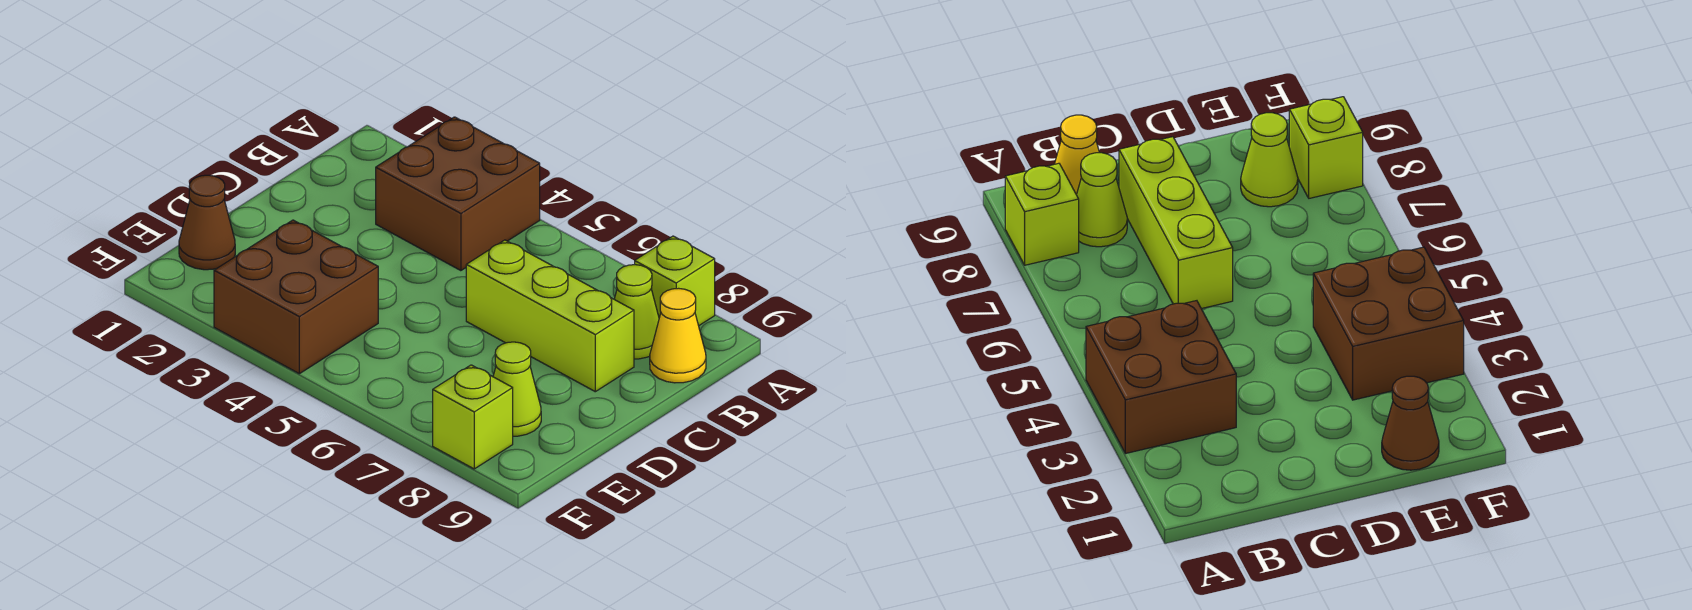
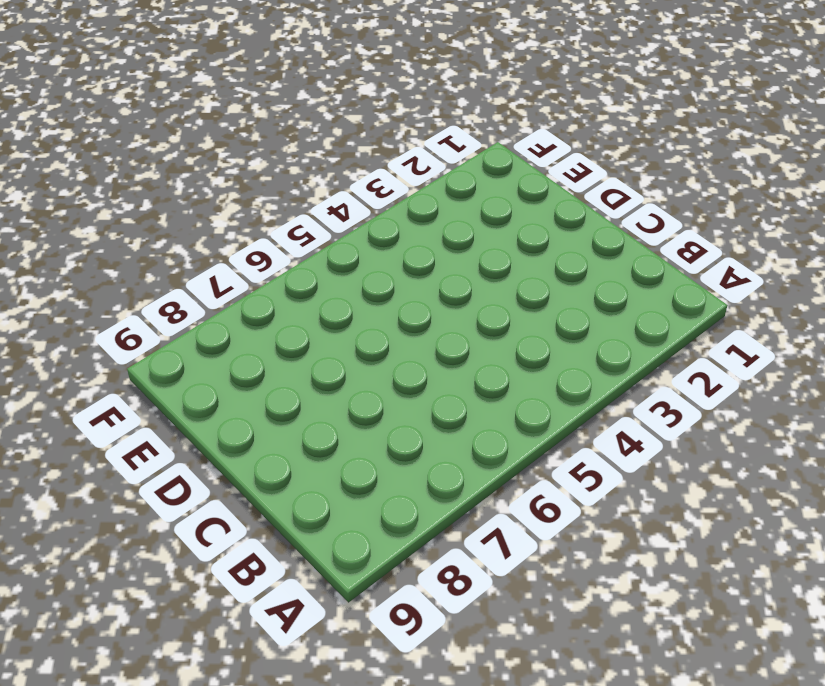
none -> brown 2x2 brick [376,117,540,271]
none -> lime 1x1 brick [635,236,715,326]

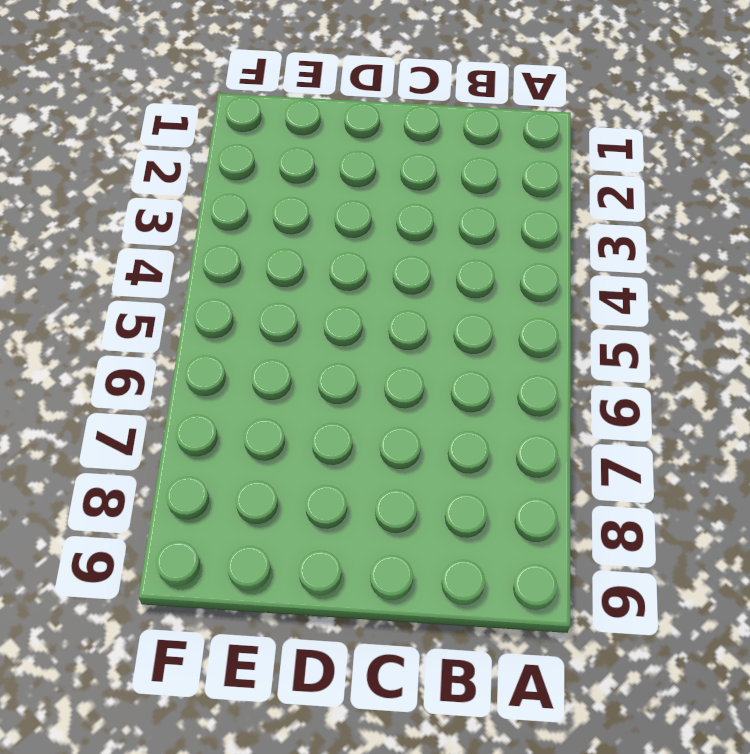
none -> brown 2x2 brick [376,117,540,271]
none -> lime 1x1 brick [635,236,715,326]

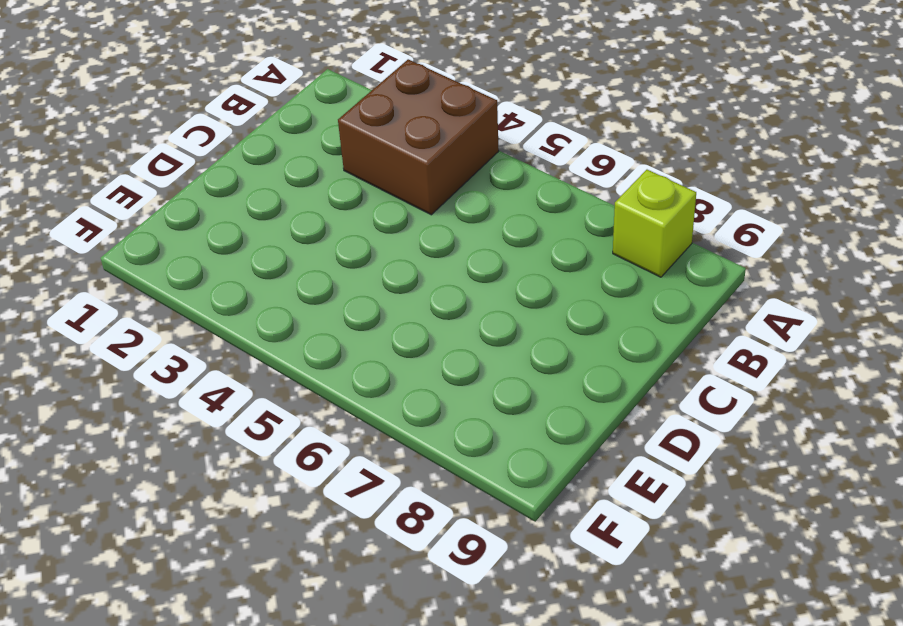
none -> lime 1x1 cone [614,265,659,359]
none -> yellow 1x1 cone [650,288,706,383]

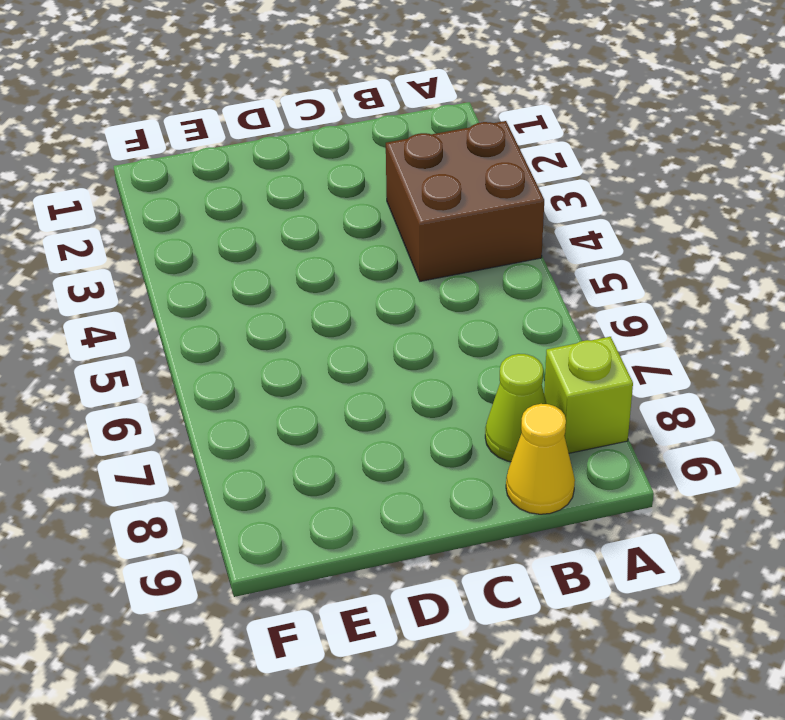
none -> lime 1x3 brick [466,240,634,392]
none -> brown 1x1 cone [179,175,235,270]

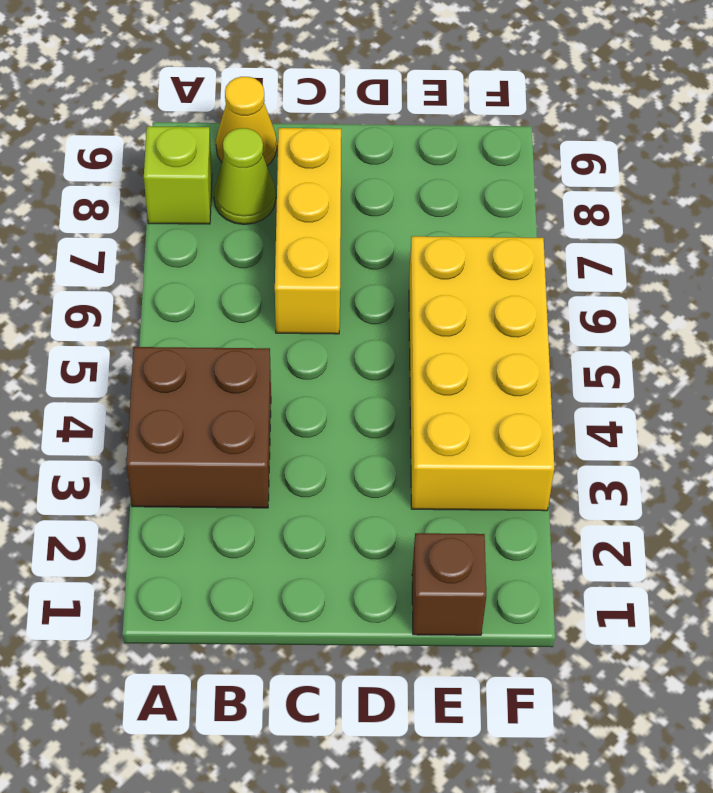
yellow 1x3 brick [275,128,341,334] -> lime 1x3 brick [466,240,634,392]
brown 1x1 brick [412,533,486,635] -> brown 1x1 cone [179,175,235,270]
yellow 2x4 brick [409,236,554,511] -> brown 2x2 brick [214,220,378,374]
none -> lime 1x1 cone [493,342,541,436]
none -> lime 1x1 brick [433,365,513,469]

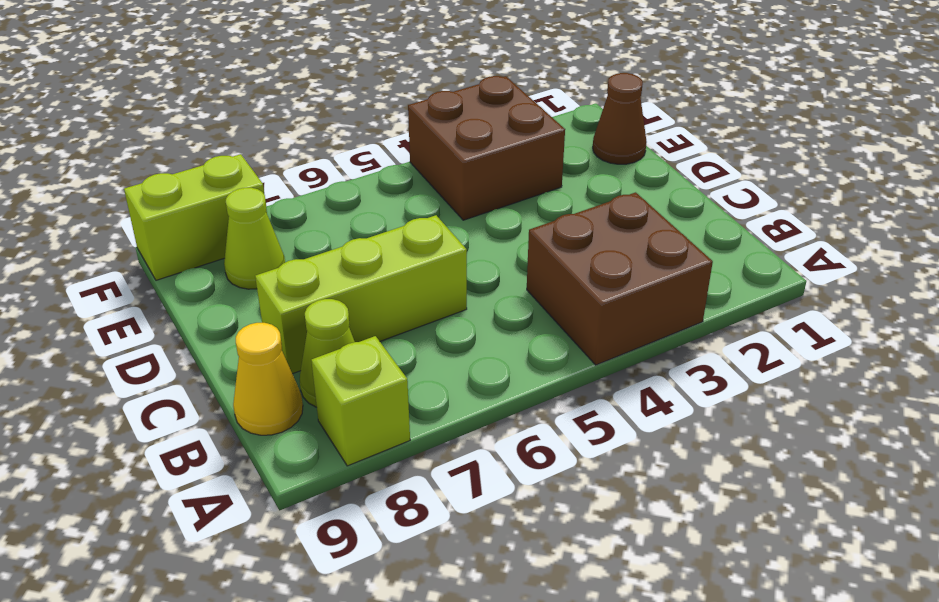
lime 1x2 brick [124,154,267,280] -> lime 1x1 brick [433,365,513,469]

